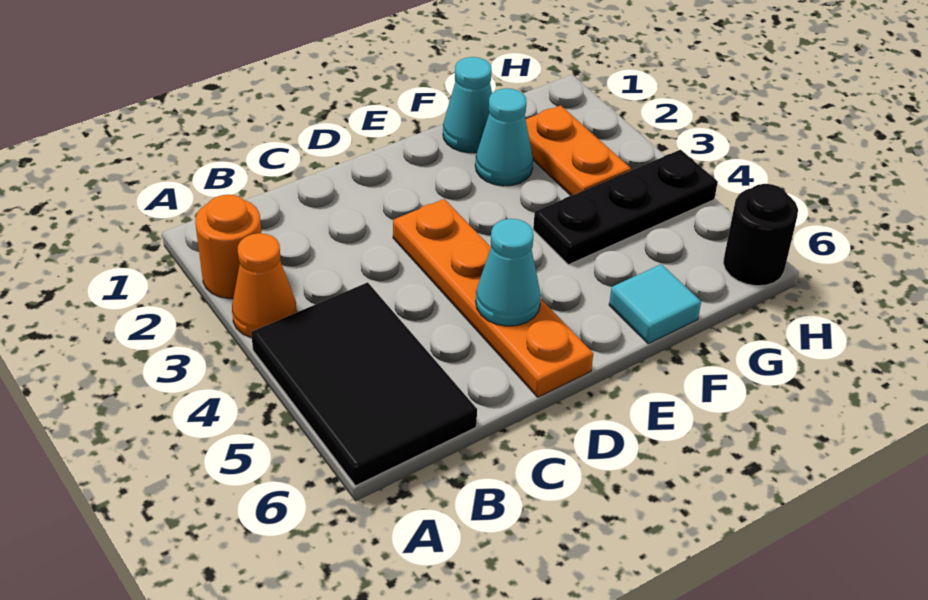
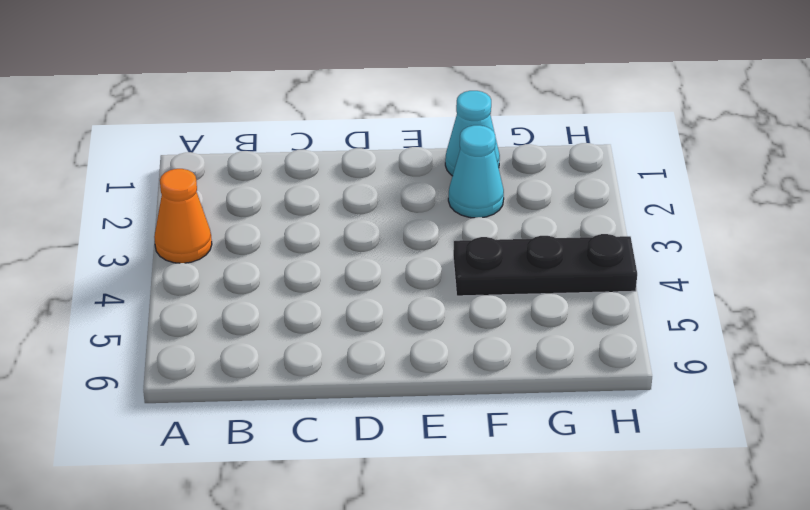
none -> orange 1x1 round brick [195,195,261,299]
none -> black 2x3 tile [251,282,477,486]

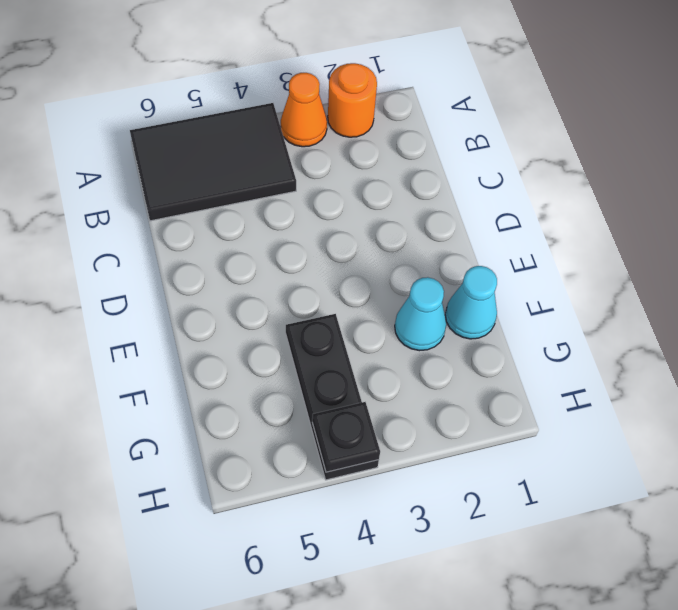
black 1x1 plate [312,402,380,472] -> none
none -> orange 1x4 plate [393,199,593,397]
none -> cyan 1x1 tile [609,264,701,344]

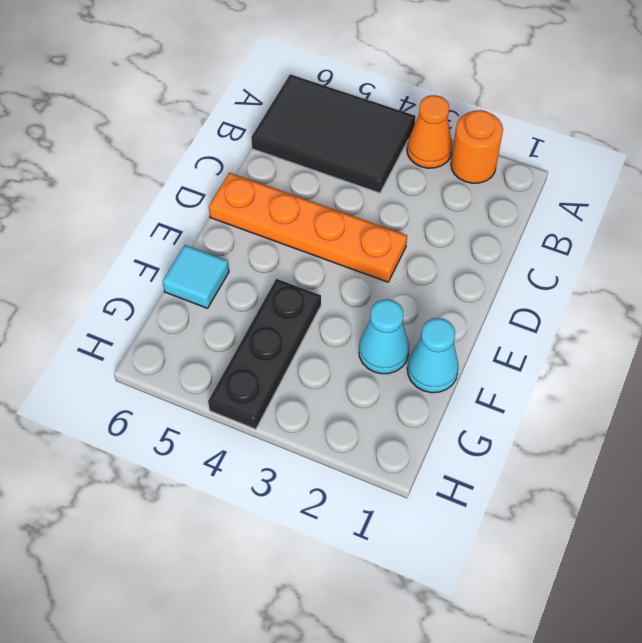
none -> orange 1x2 plate [526,105,631,196]
none -> black 1x1 round brick [723,184,798,286]

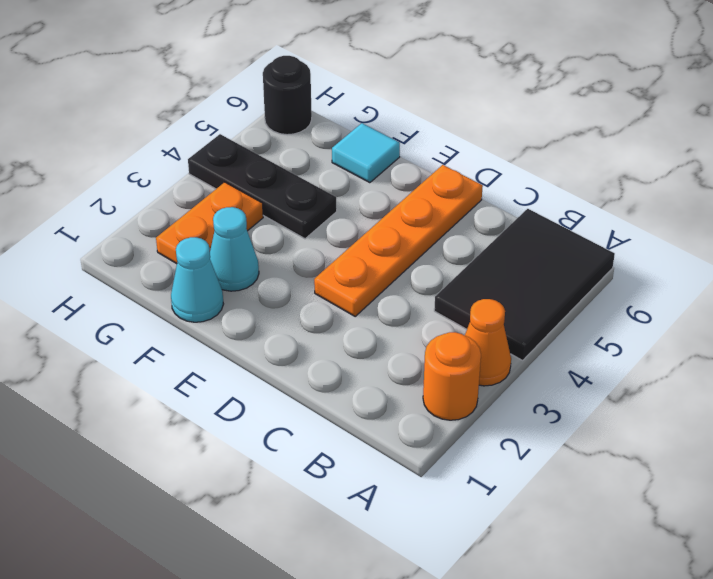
none -> cyan 1x1 cone [476,219,541,326]

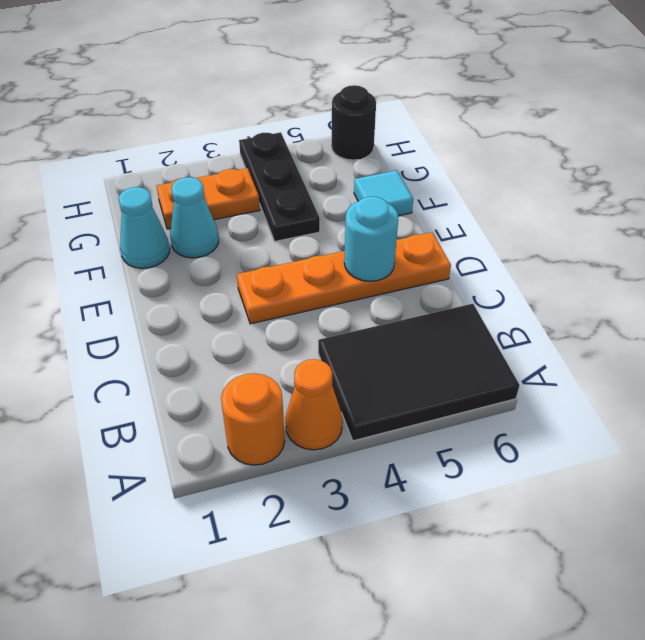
cyan 1x1 round brick [344,197,398,281] -> cyan 1x1 cone [476,219,541,326]

